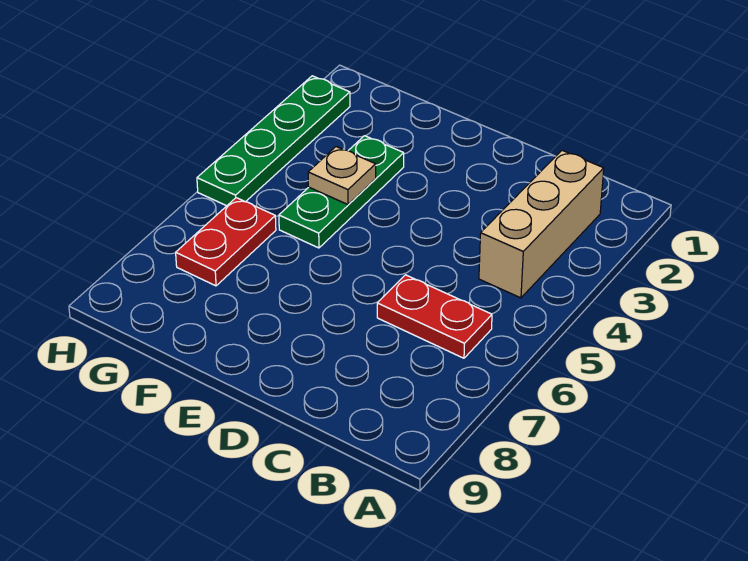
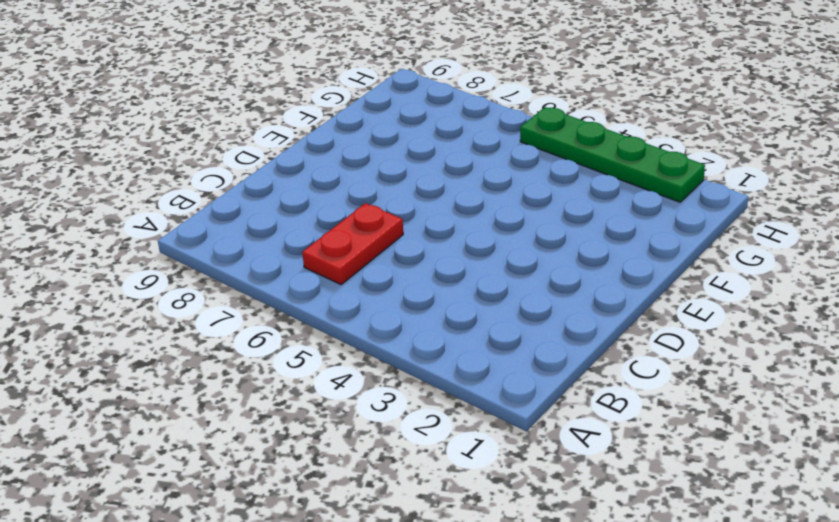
none -> tan 1x3 brick [479,150,604,298]
none -> green 1x3 plate [279,136,404,248]

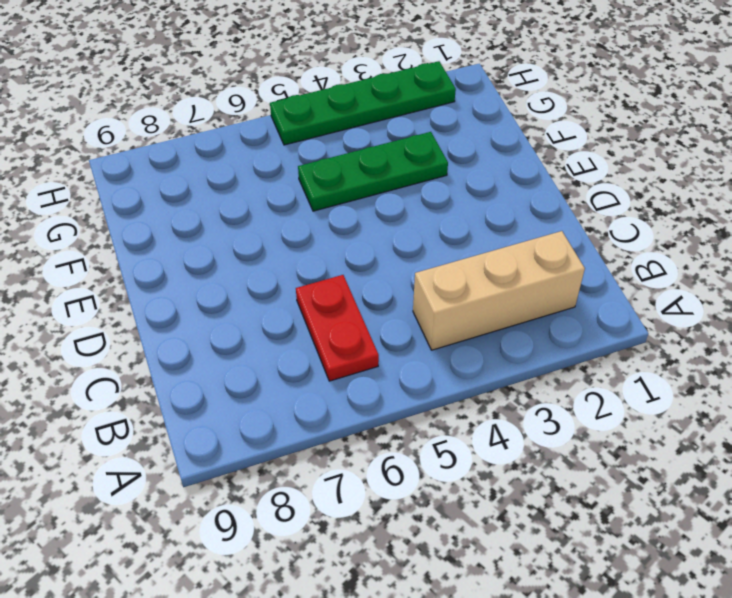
none -> red 1x2 plate [176,198,276,286]
none -> tan 1x1 plate [308,147,376,205]

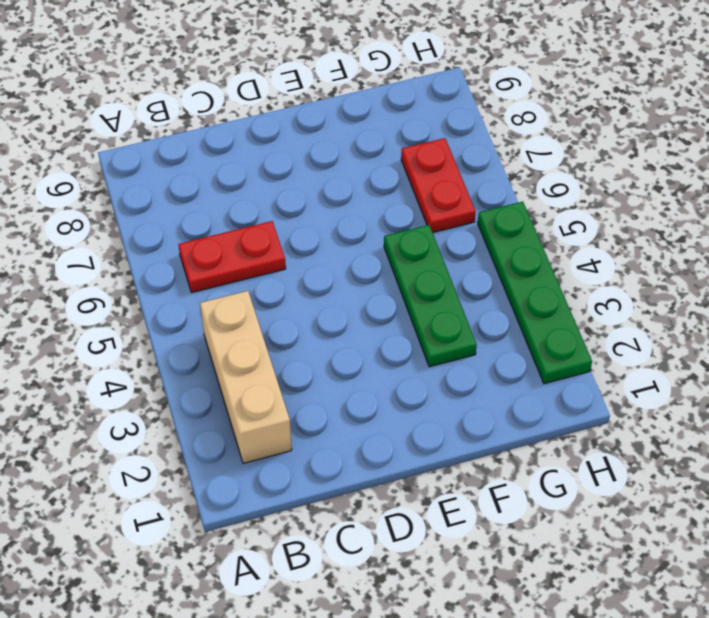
none -> tan 1x1 plate [308,147,376,205]

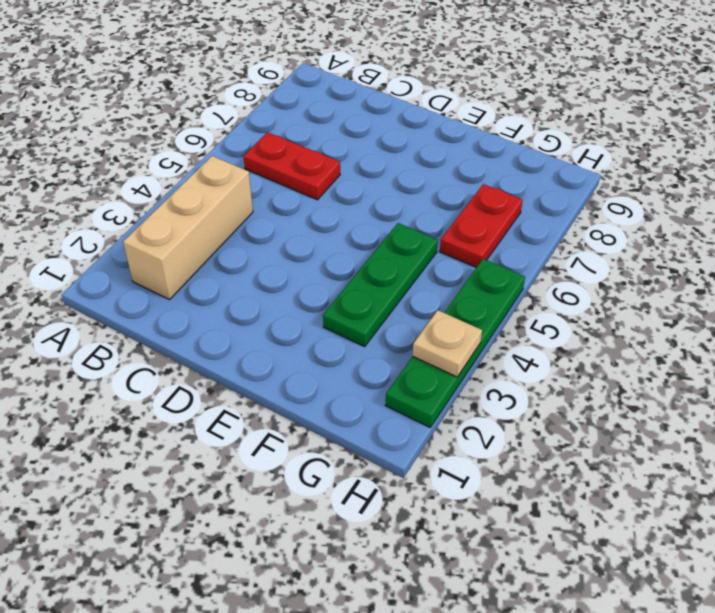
tan 1x1 plate [413,310,482,377] -> tan 1x1 plate moved to [308,147,376,205]

